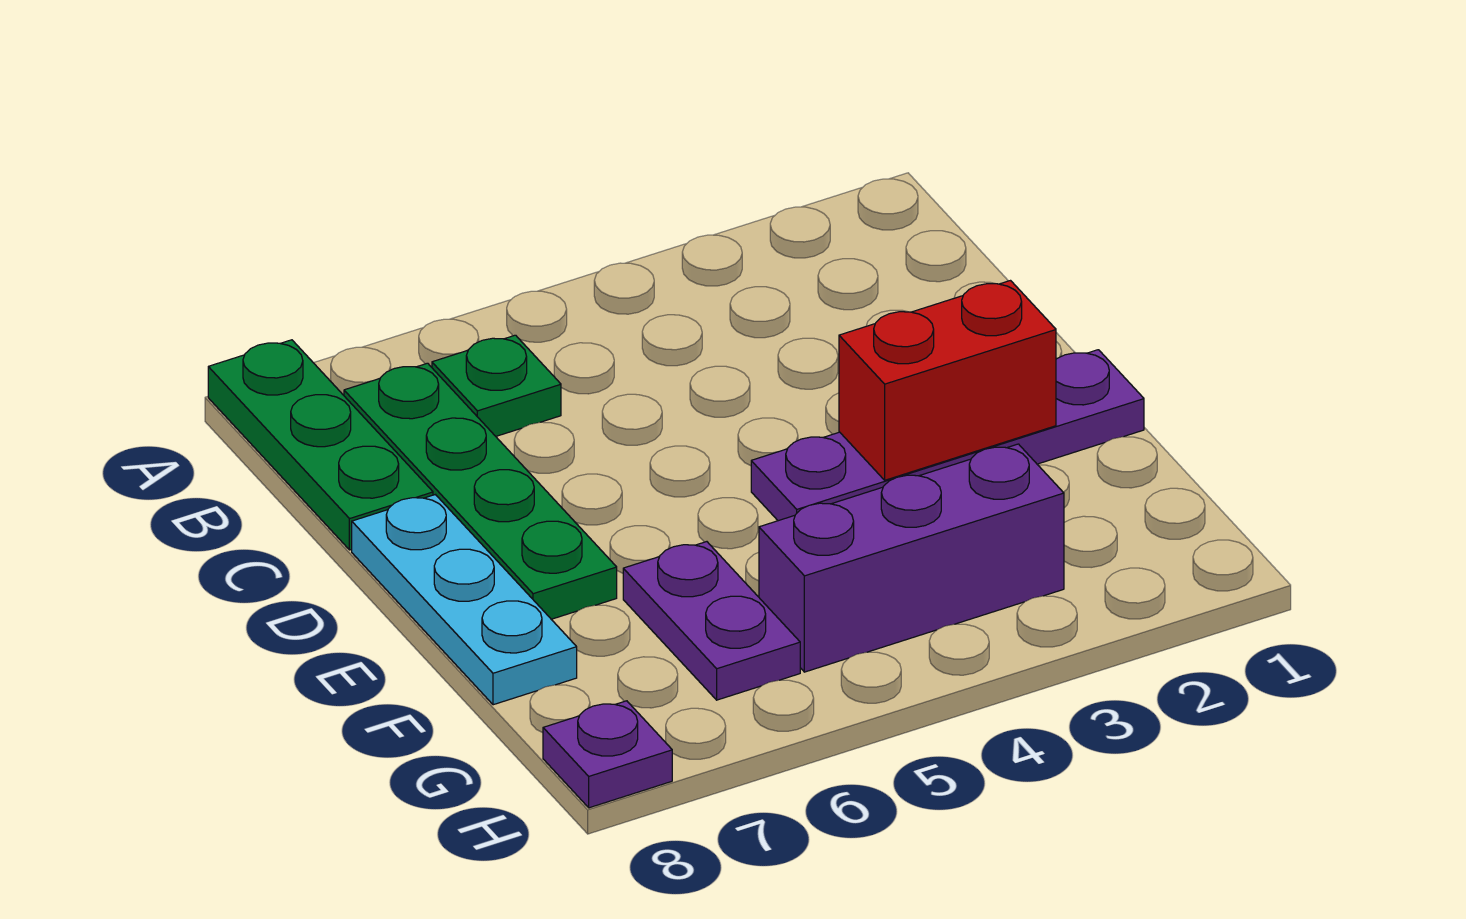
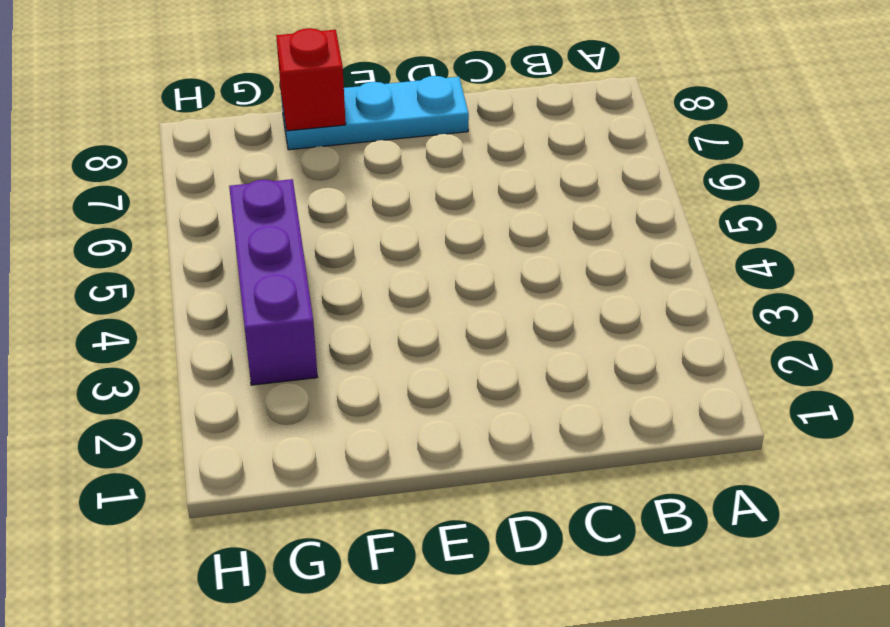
red 1x1 brick [276,28,346,131] -> none
none -> green 1x3 plate [208,340,433,550]
none -> green 1x1 plate [432,335,561,436]

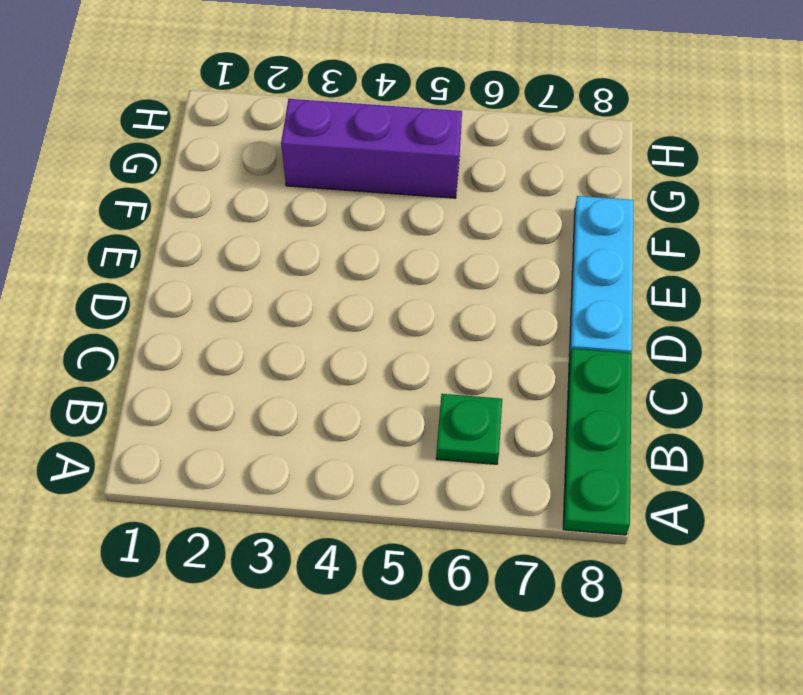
none -> green 1x4 plate [344,363,617,619]
none -> purple 1x4 plate [751,350,1144,521]

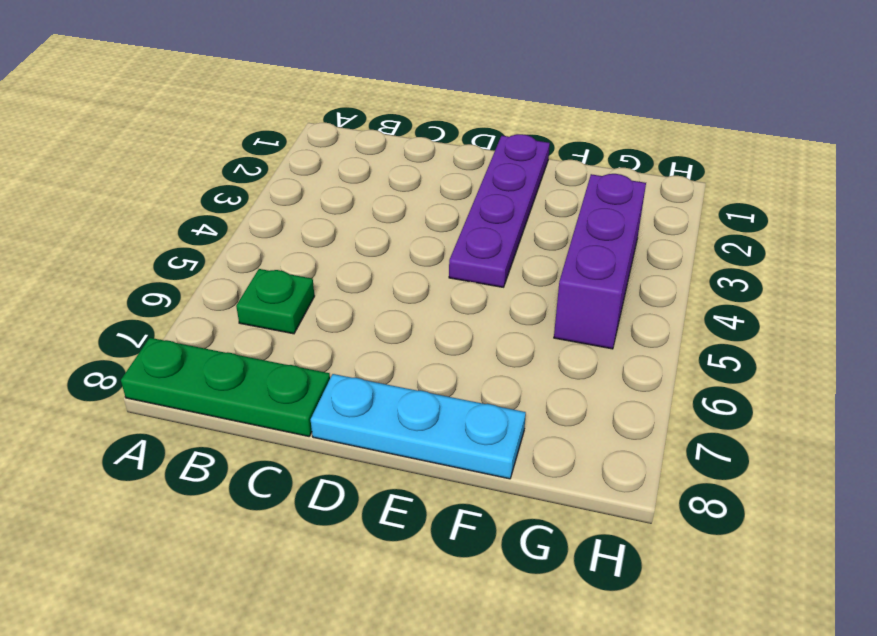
none -> green 1x4 plate [344,363,617,619]
none -> purple 1x2 plate [623,542,800,700]

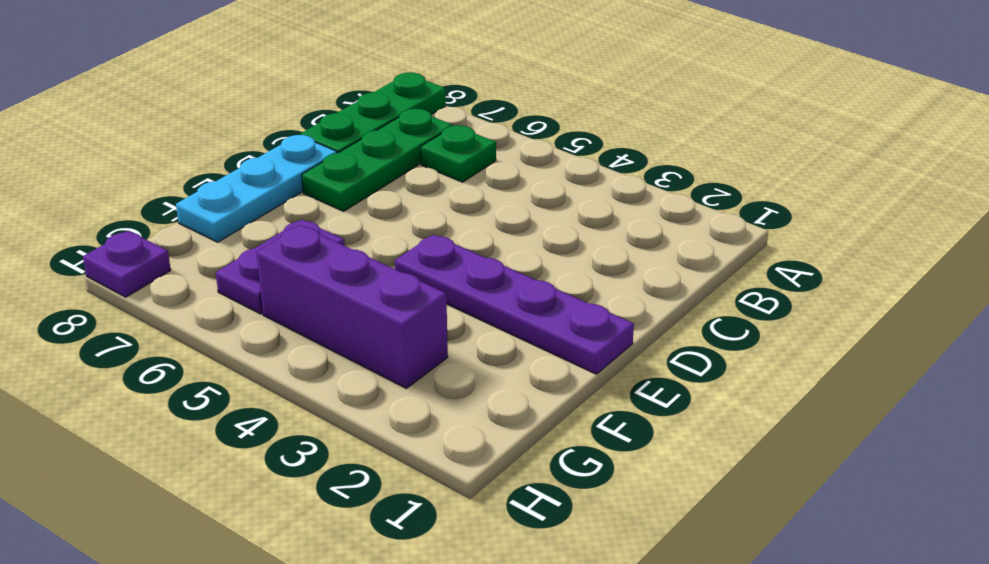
green 1x3 plate [302,109,453,211] -> green 1x4 plate [344,363,617,619]
none -> red 1x2 brick [839,281,1056,480]

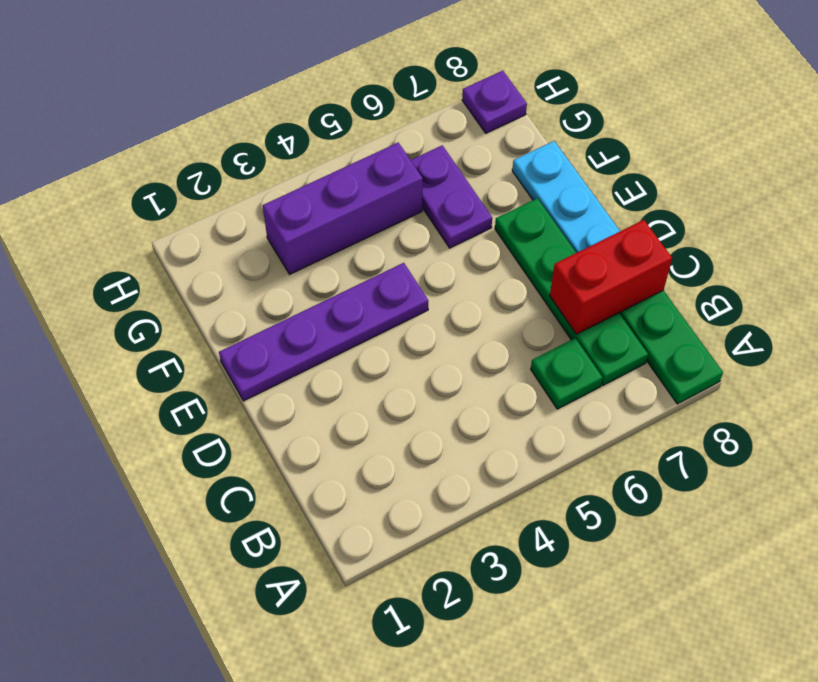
red 1x2 brick [550,220,672,334] -> red 1x2 brick moved to [839,281,1056,480]

